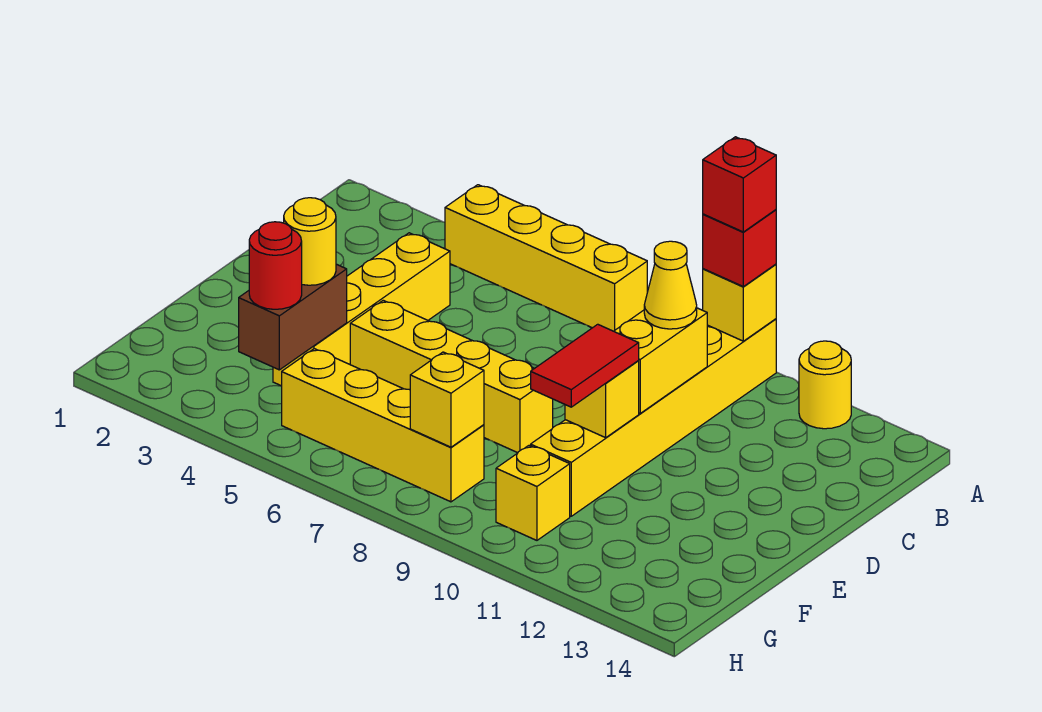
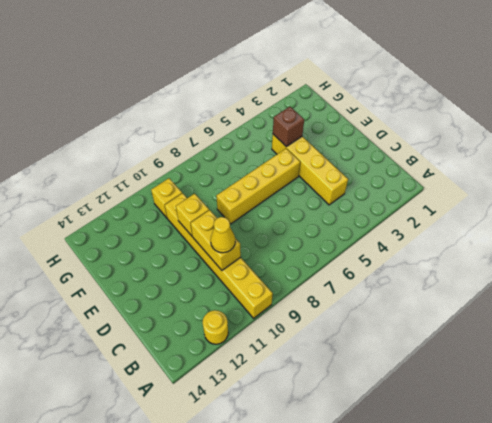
brown 1x1 brick [273,107,304,147] -> brown 1x2 brick [239,264,347,370]
none -> yellow 1x4 brick [445,185,647,331]
none -> yellow 1x4 brick [282,349,484,502]
none -> yellow 1x1 brick [703,264,776,341]

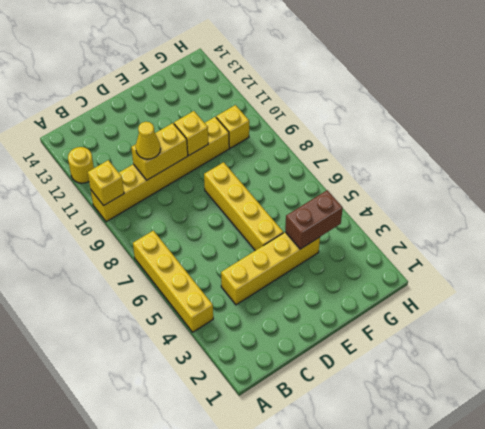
none -> yellow 1x4 brick [282,349,484,502]
none -> yellow 1x1 brick [410,352,484,447]
none -> red 1x1 brick [703,210,776,287]

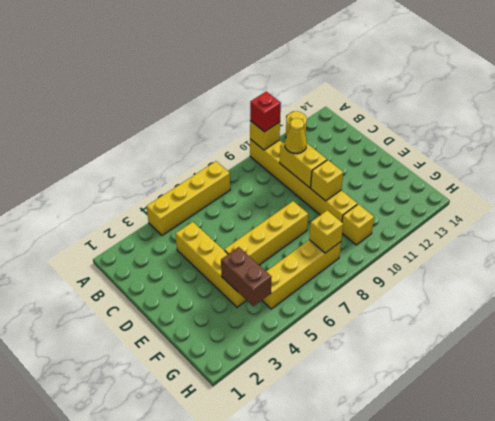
none -> red 1x2 tile [531,324,639,407]
none -> yellow 1x1 round brick [284,198,336,285]
none -> red 1x1 round brick [249,222,302,309]

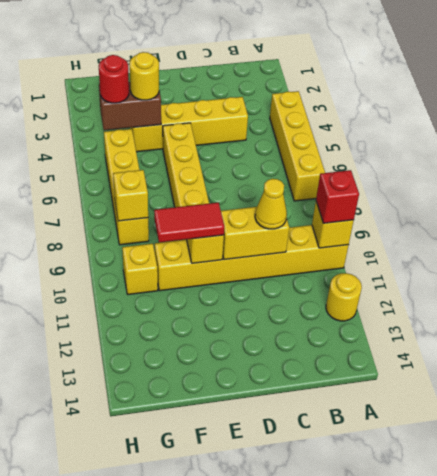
none -> red 1x1 brick [703,137,776,232]

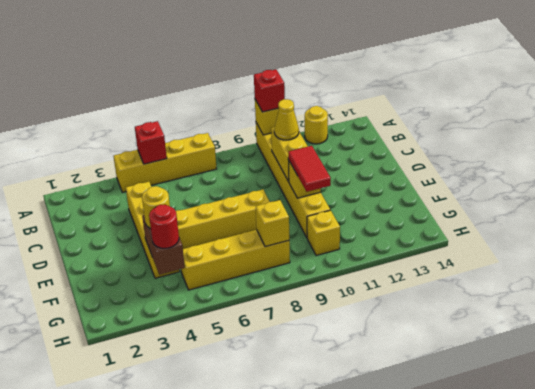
red 1x1 brick [135,121,167,164] -> red 1x1 brick moved to [703,137,776,232]

